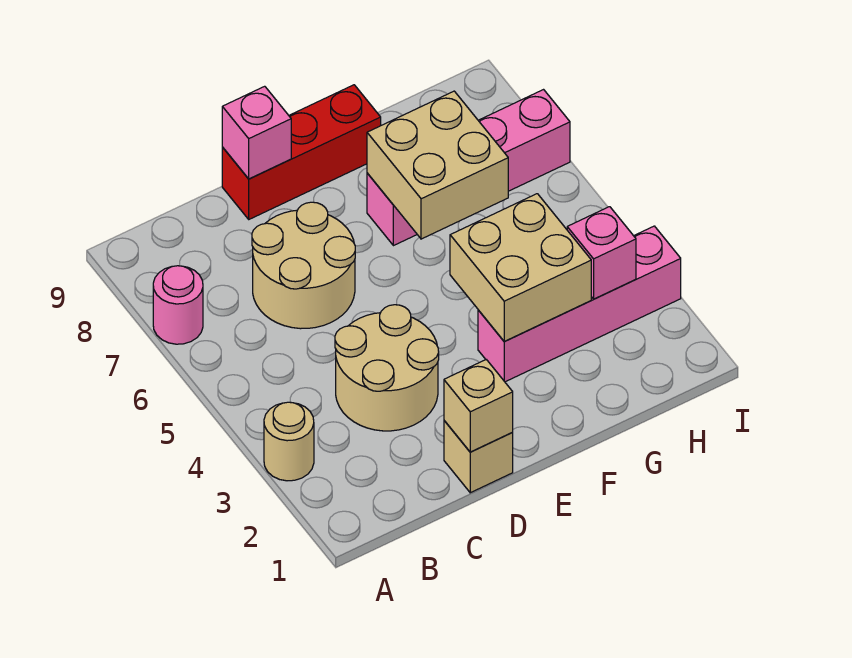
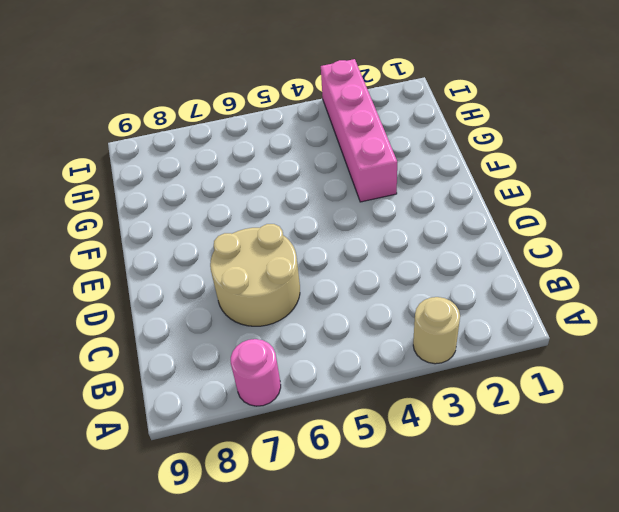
none -> tan 2x2 round brick [335,305,439,431]
none -> tan 1x1 brick [444,421,513,493]
none -> red 1x3 brick [222,85,381,219]

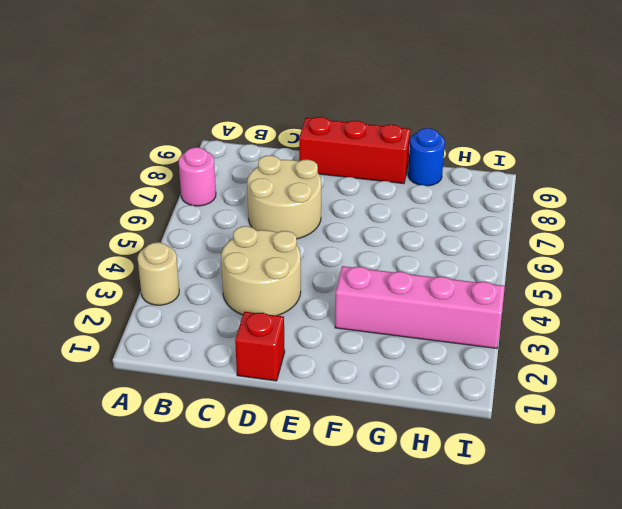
red 1x1 brick [235,312,285,381] -> tan 1x1 brick [444,421,513,493]
blue 1x1 round brick [408,128,445,186] -> none
none -> pink 1x4 brick [367,90,570,246]
none -> tan 1x1 brick [444,360,513,452]
none -> pink 1x1 brick [222,86,291,179]

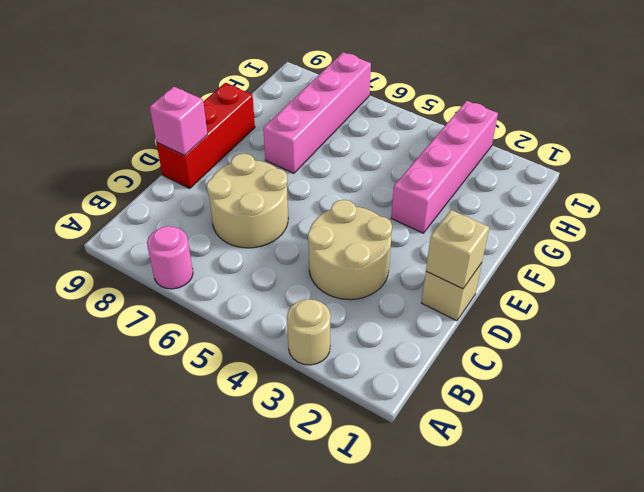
none -> tan 2x2 brick [450,194,591,341]
none -> tan 2x2 brick [367,91,508,239]
none -> pink 1x1 brick [567,207,636,299]

